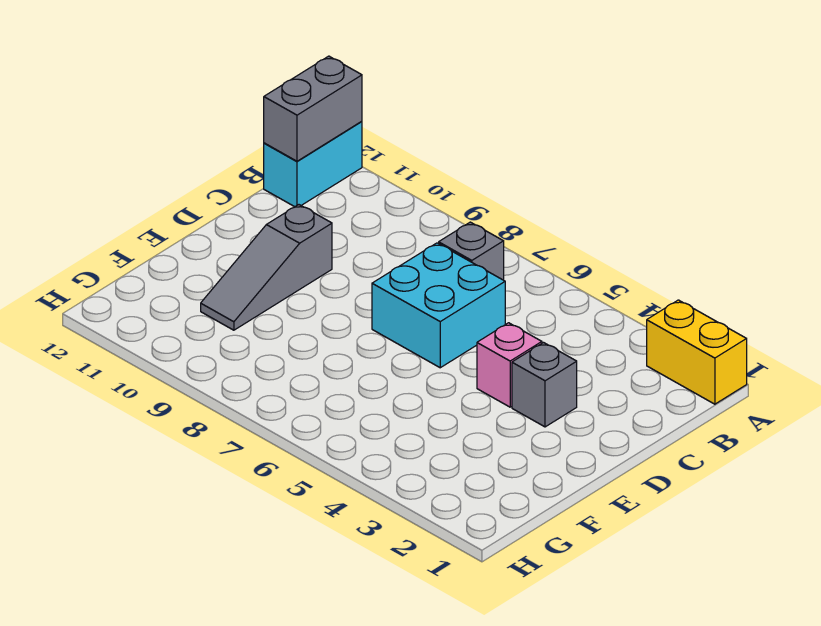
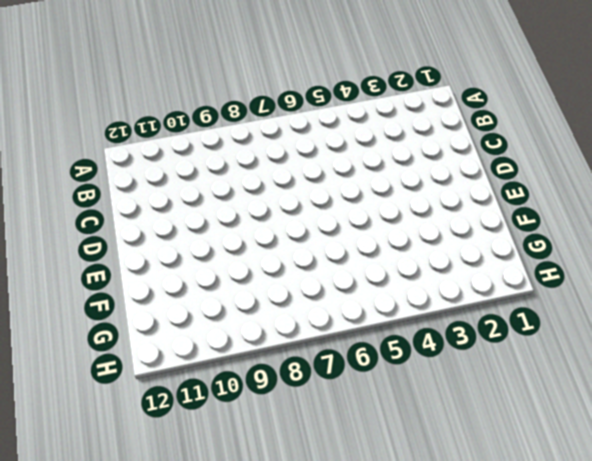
none -> yellow 1x2 brick [647,300,747,404]
none -> cyan 1x2 brick [264,121,362,207]

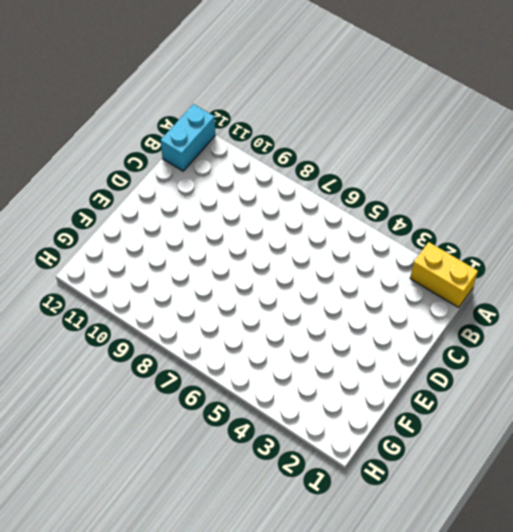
none -> grey 1x1 brick [439,222,504,280]
none -> cyan 2x2 brick [372,243,505,368]

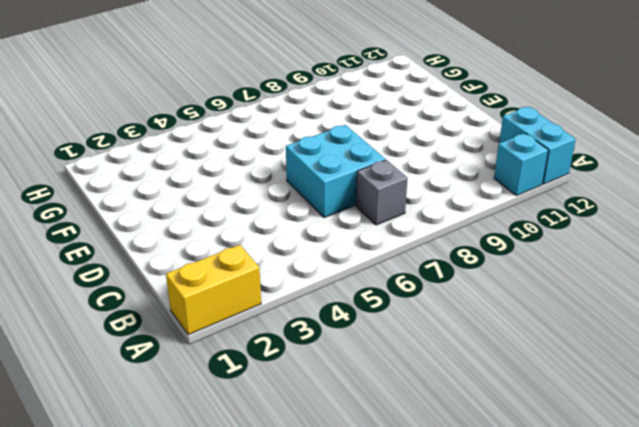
cyan 1x1 brick [494,133,548,196] -> none
none -> grey 1x1 brick [512,343,577,427]
none -> pink 1x1 brick [477,323,542,407]

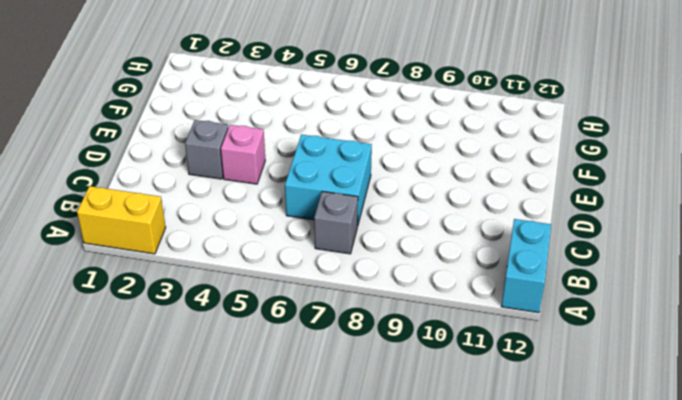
none -> grey 1x3 slope [201,205,332,330]
none -> grey 1x2 brick [264,56,362,161]

